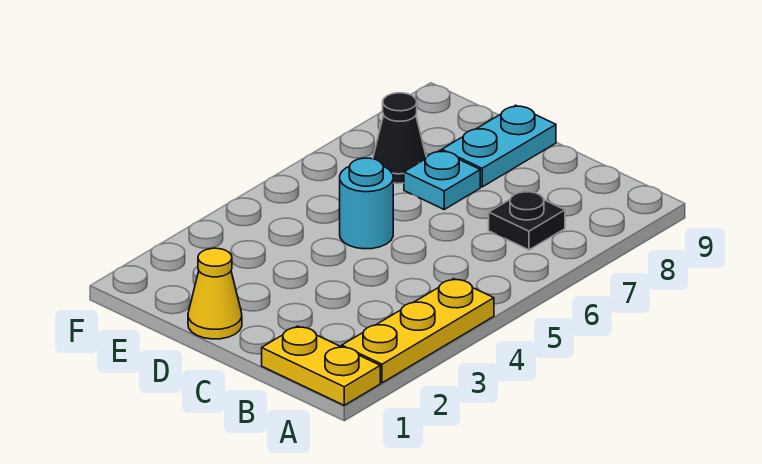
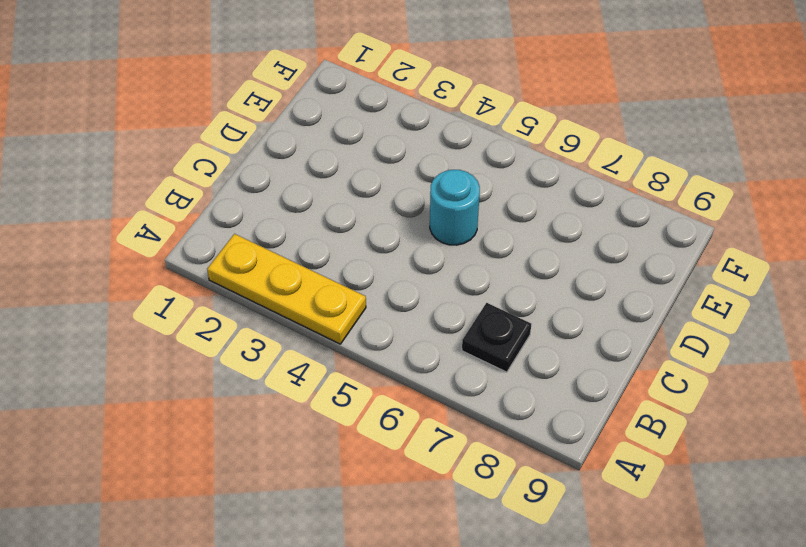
none -> yellow 1x2 plate [262,326,380,405]
none -> yellow 1x1 cone [188,248,242,339]

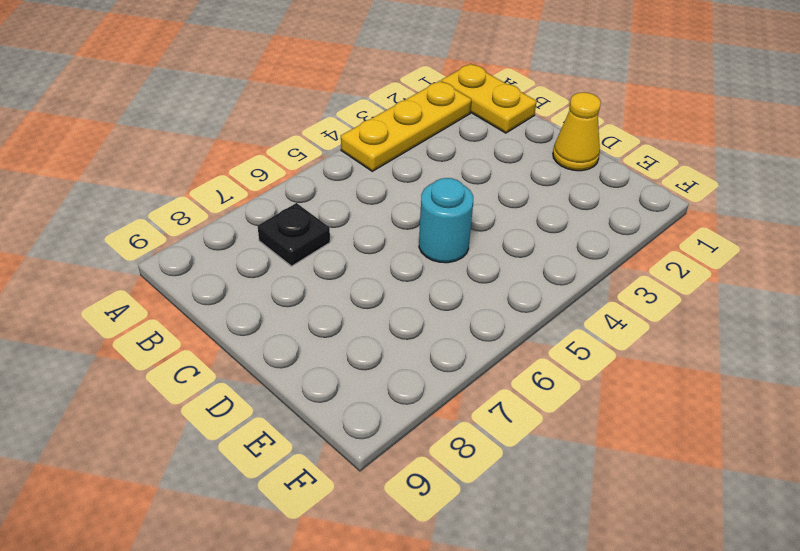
none -> cyan 1x1 plate [404,151,480,209]
none -> cyan 1x2 plate [442,105,556,187]

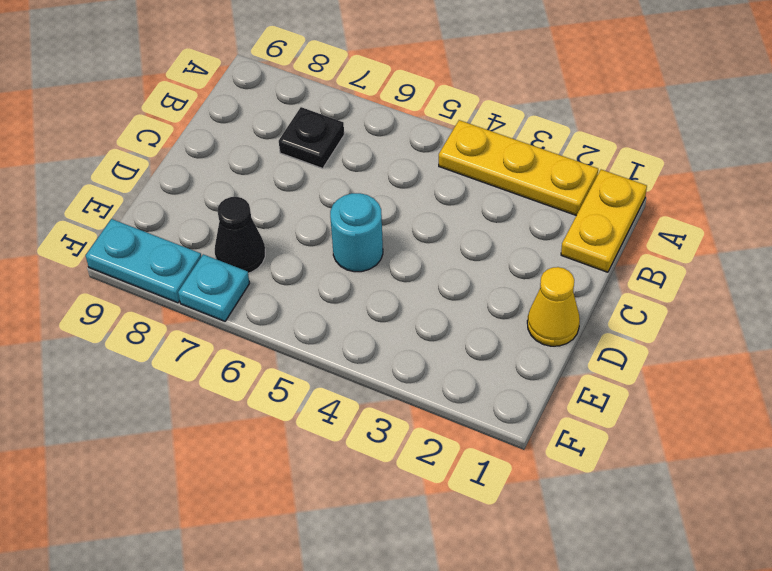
cyan 1x1 plate [178,254,250,321] -> cyan 1x1 plate moved to [404,151,480,209]
cyan 1x2 plate [86,219,201,303] -> cyan 1x2 plate moved to [442,105,556,187]

